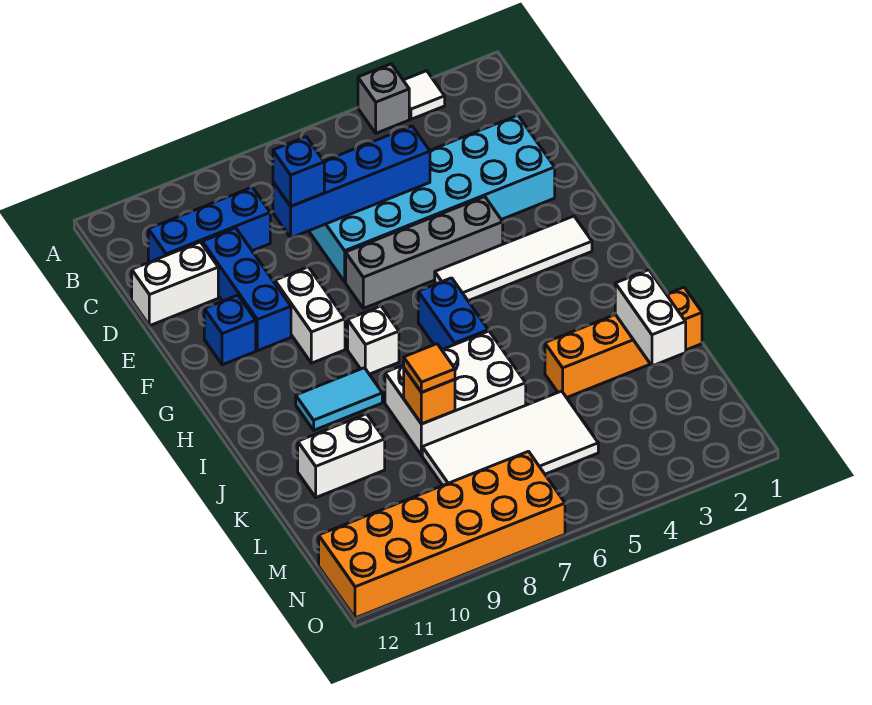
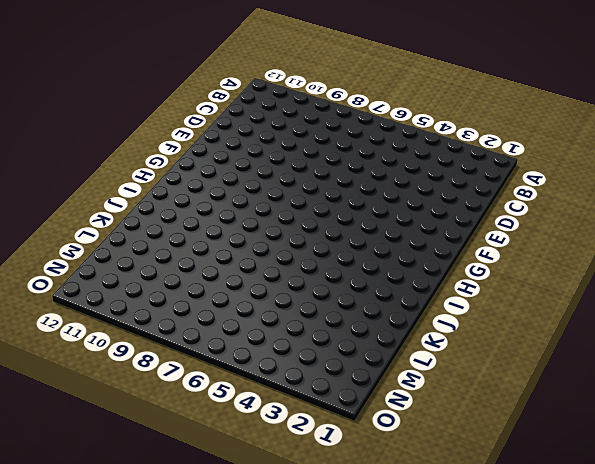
none -> white 1x1 tile [403,71,445,119]
none -> grey 1x1 brick [358,64,409,133]
none -> blue 1x3 brick [148,187,270,262]

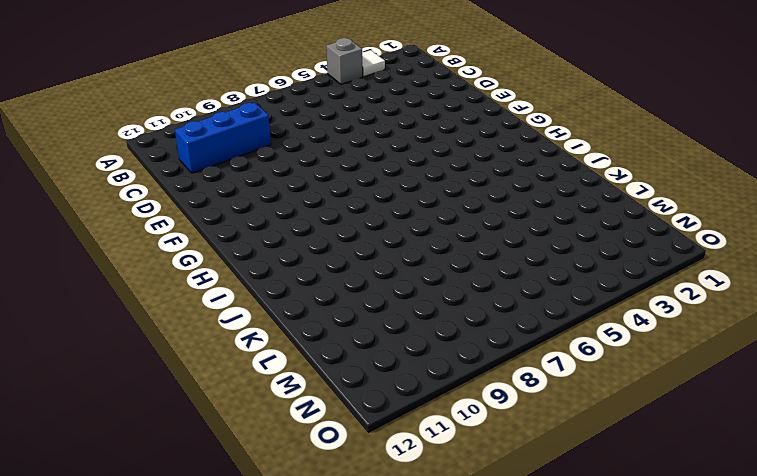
none -> cyan 2x6 brick [309,115,555,282]
none -> blue 1x3 brick [202,228,291,351]
none -> white 1x2 brick [132,242,218,326]

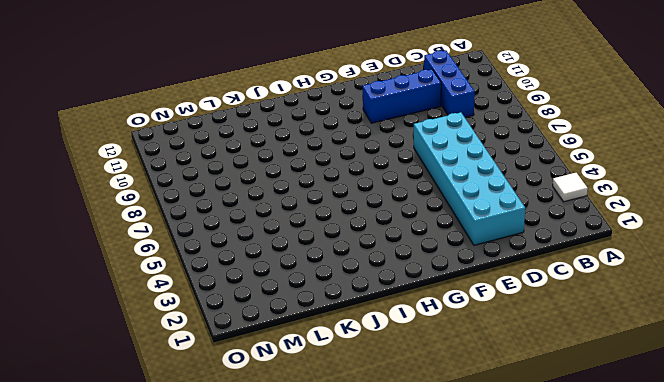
none -> grey 1x1 brick [358,64,409,133]
none -> white 1x2 brick [132,242,218,326]
none -> grey 1x4 brick [346,197,503,308]

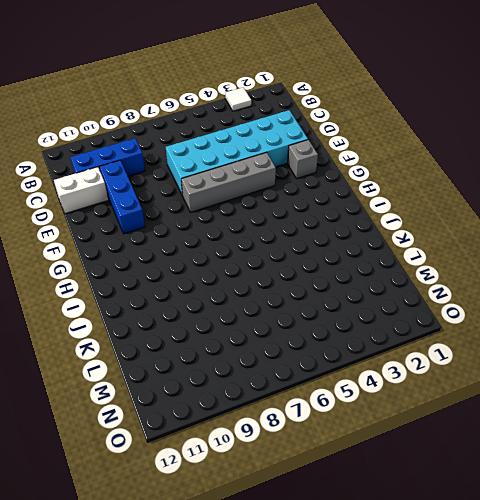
grey 1x1 brick [288,140,318,179] -> grey 1x1 brick moved to [358,64,409,133]
none -> white 1x2 brick [275,267,345,363]
none -> blue 1x1 brick [204,295,256,365]
none -> white 1x4 tile [435,216,592,301]

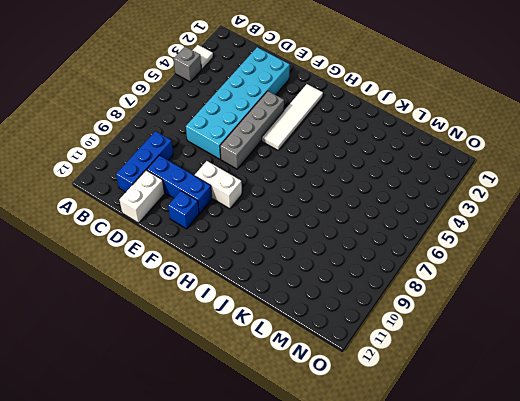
none -> blue 1x2 brick [418,278,488,350]
none -> white 1x1 brick [348,306,399,374]
none -> cyan 1x2 tile [296,368,382,430]

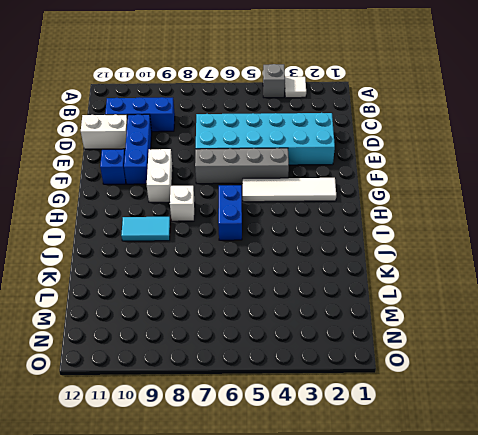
none -> white 2x3 brick [385,331,526,455]
none -> orange 1x4 brick [545,287,702,398]
none -> white 1x2 brick [298,414,385,497]

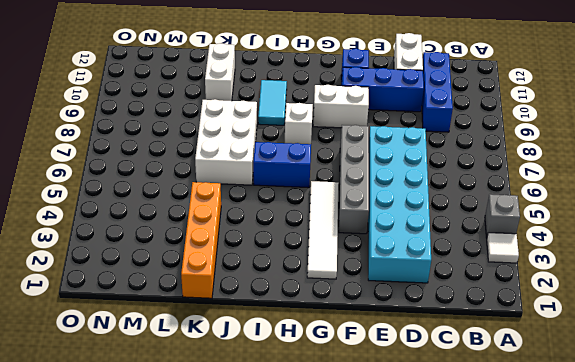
none -> white 2x4 tile [422,391,598,485]
none -> orange 2x6 brick [319,451,565,618]
none -> blue 1x4 brick [273,126,430,238]

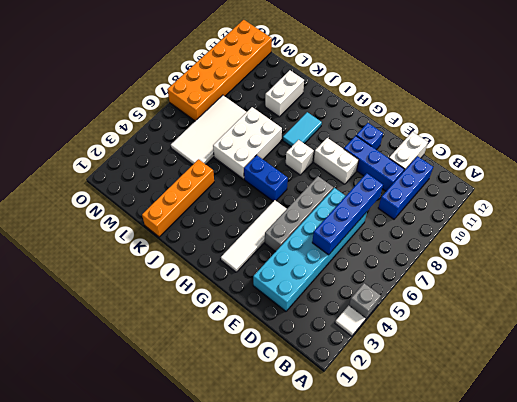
none -> white 1x2 brick [615,270,686,366]
none -> orange 1x1 brick [404,368,455,424]
none -> blue 1x1 brick [273,137,324,206]

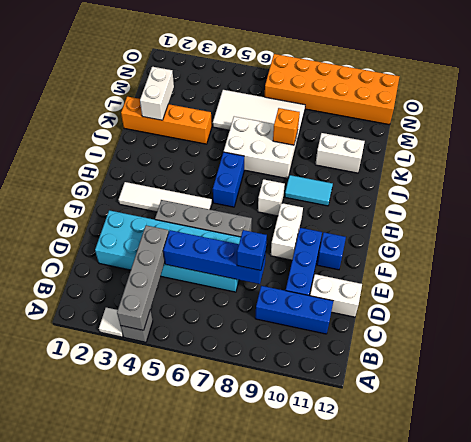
grey 1x4 brick [117,225,169,330] -> none
none -> orange 1x1 tile [404,344,455,392]

